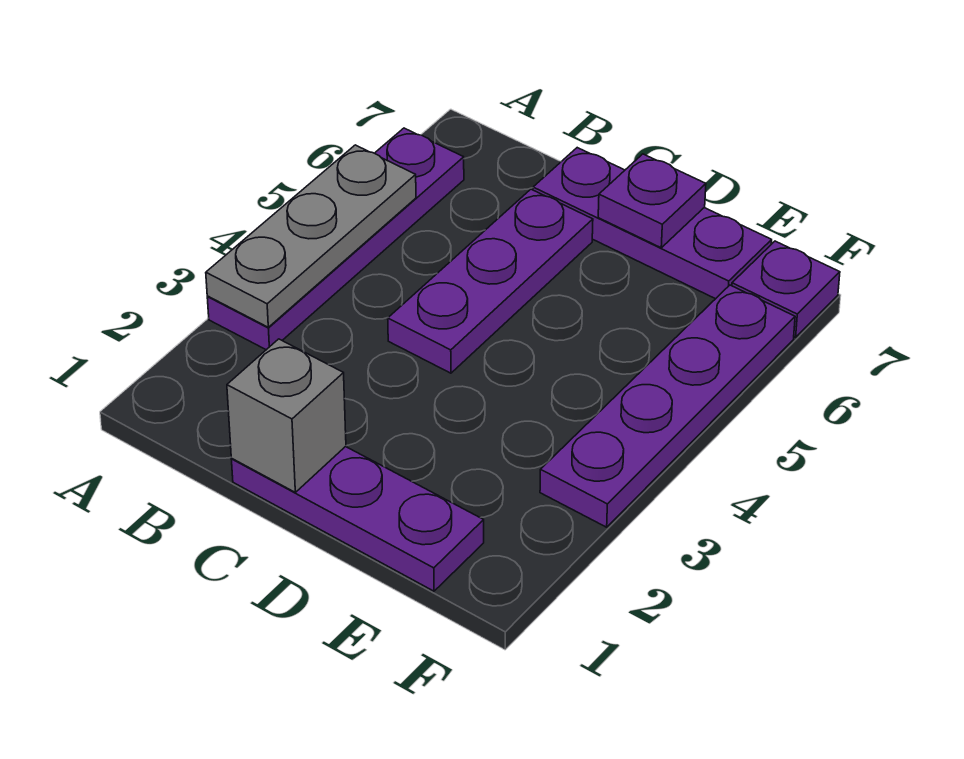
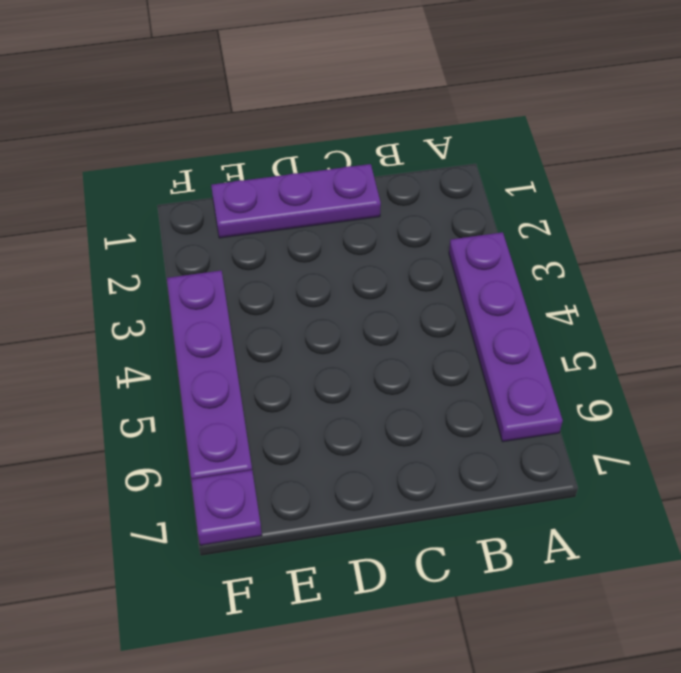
none -> purple 1x3 plate [388,189,593,373]
none -> purple 1x3 plate [533,148,772,299]

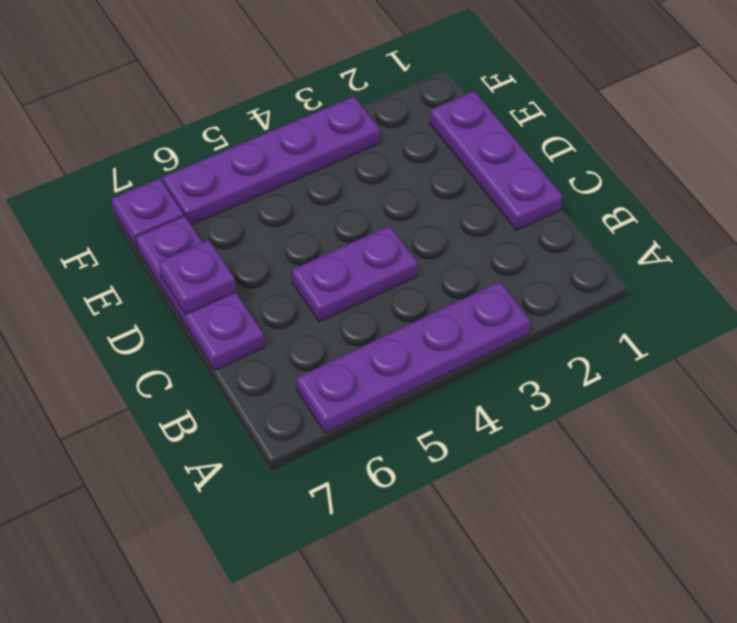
purple 1x2 plate [292,226,418,322] -> purple 1x3 plate [388,189,593,373]
none -> grey 1x3 plate [206,145,416,327]
none -> grey 1x1 brick [227,339,346,492]

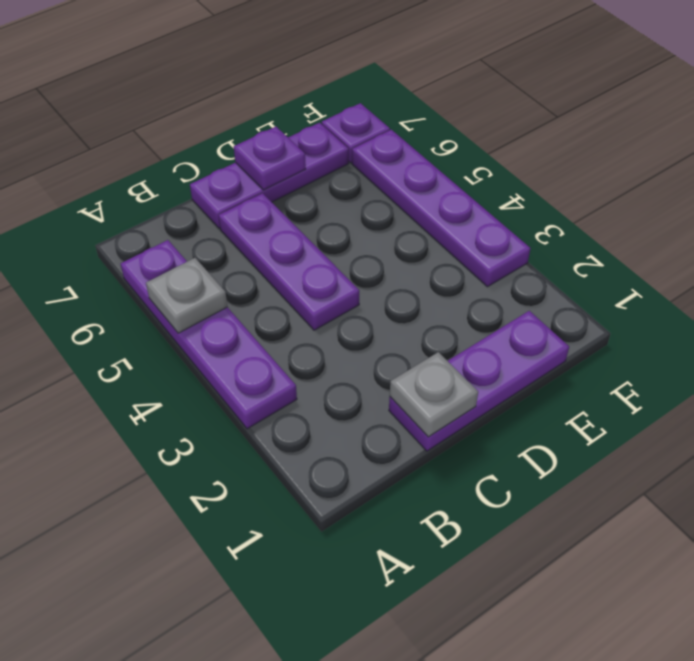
grey 1x1 plate [146,258,228,333] -> grey 1x3 plate [206,145,416,327]
grey 1x1 plate [390,352,478,437] -> grey 1x1 brick [227,339,346,492]

